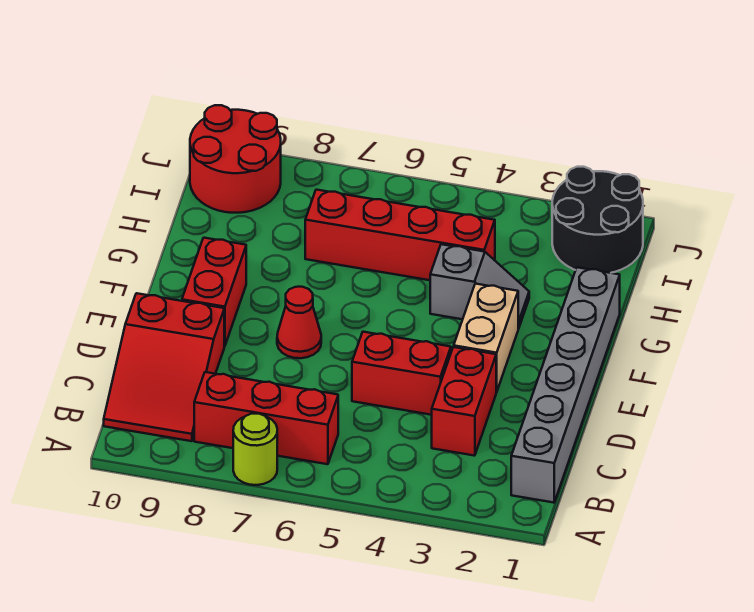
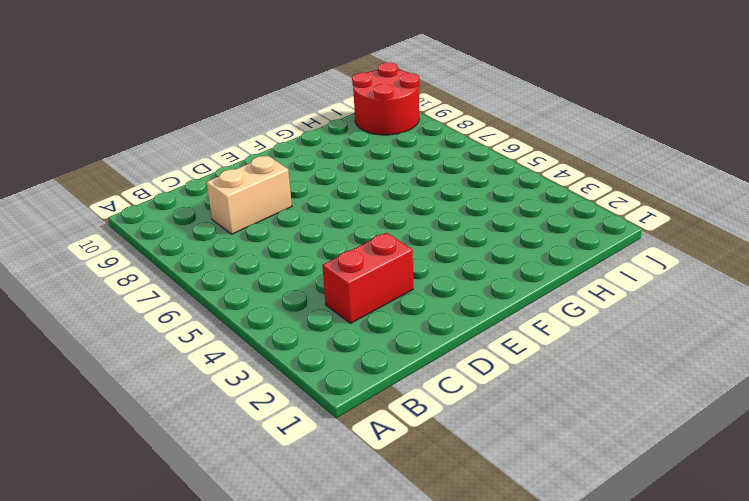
tan 1x2 brick [206,156,292,234] -> tan 1x2 brick moved to [454,284,519,392]
none -> lime 1x1 round brick [233,414,277,485]
none -> grey 1x6 brick [511,267,620,503]
none -> red 1x3 brick [194,372,338,464]

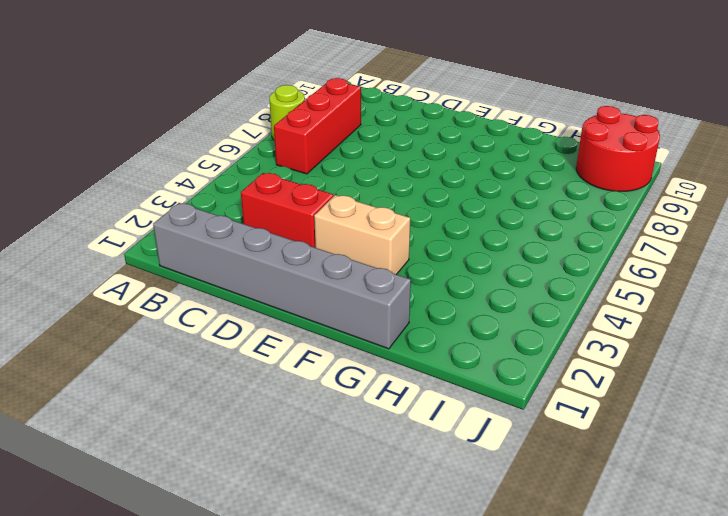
none -> red 2x3 slope [104,293,224,441]
none -> red 1x2 brick [352,332,451,415]
none -> red 1x1 cone [277,287,321,358]

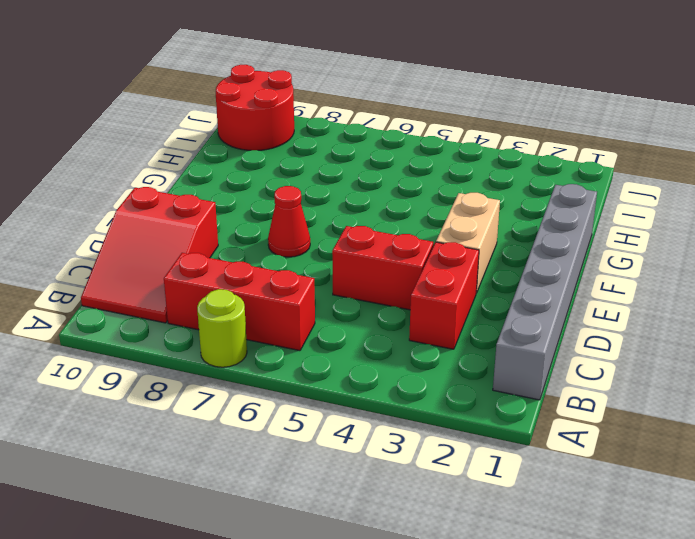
none -> red 1x2 brick [182,238,246,346]
none -> grey 1x2 slope [430,244,529,329]
none -> red 1x4 brick [305,190,495,280]

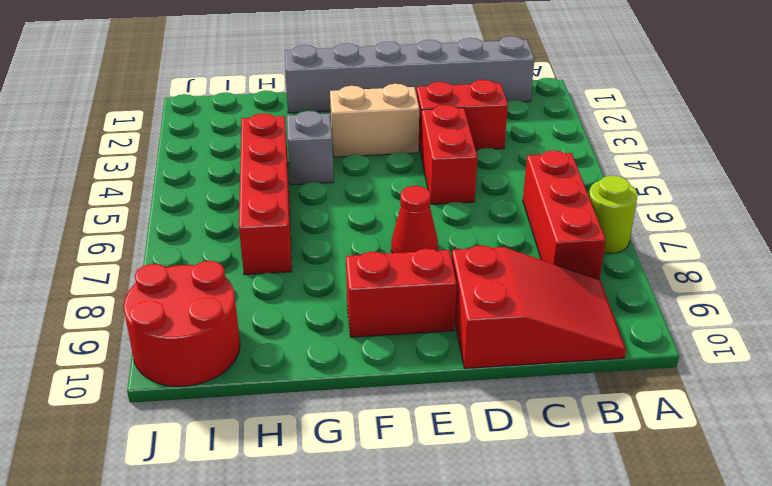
none -> black 2x2 round brick [552,167,643,273]

